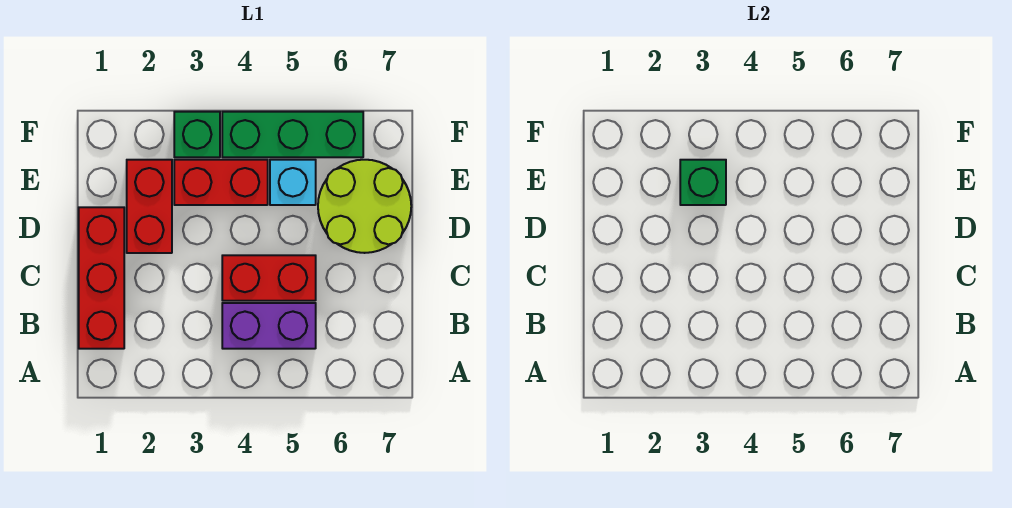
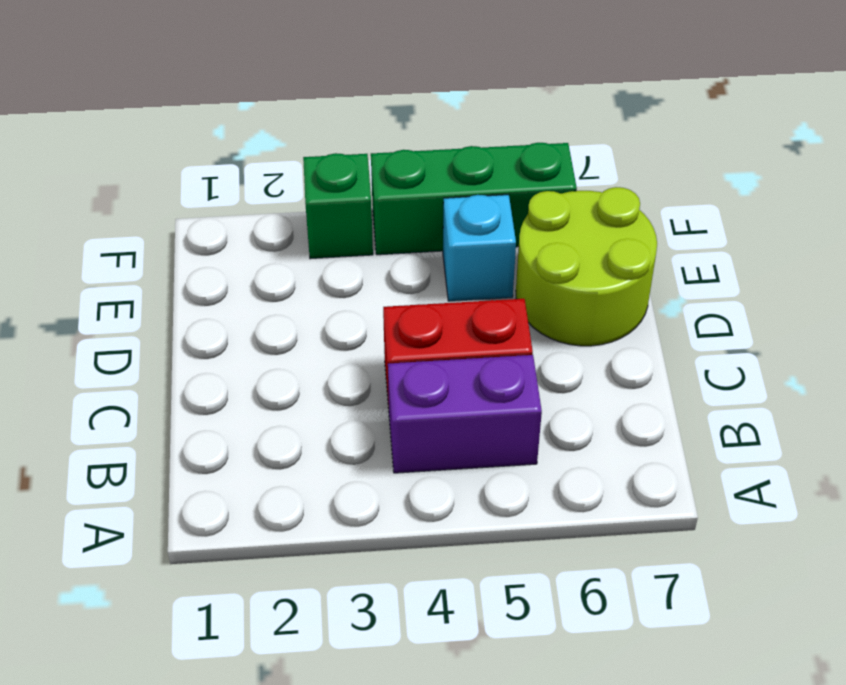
none -> red 1x3 brick [79,207,124,349]
none -> red 1x2 brick [127,160,172,253]

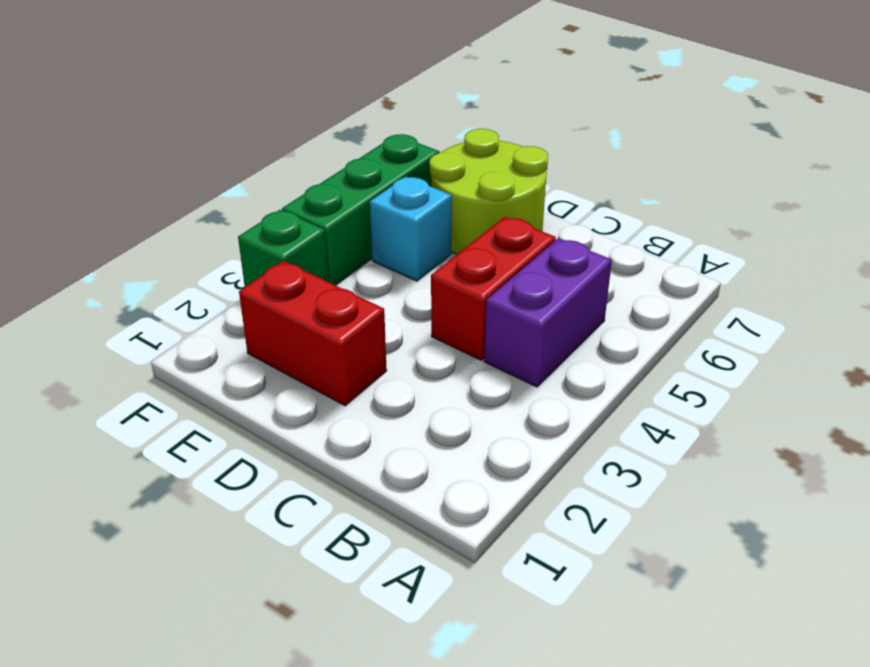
none -> red 1x3 brick [79,207,124,349]
none -> red 1x2 brick [174,160,268,205]

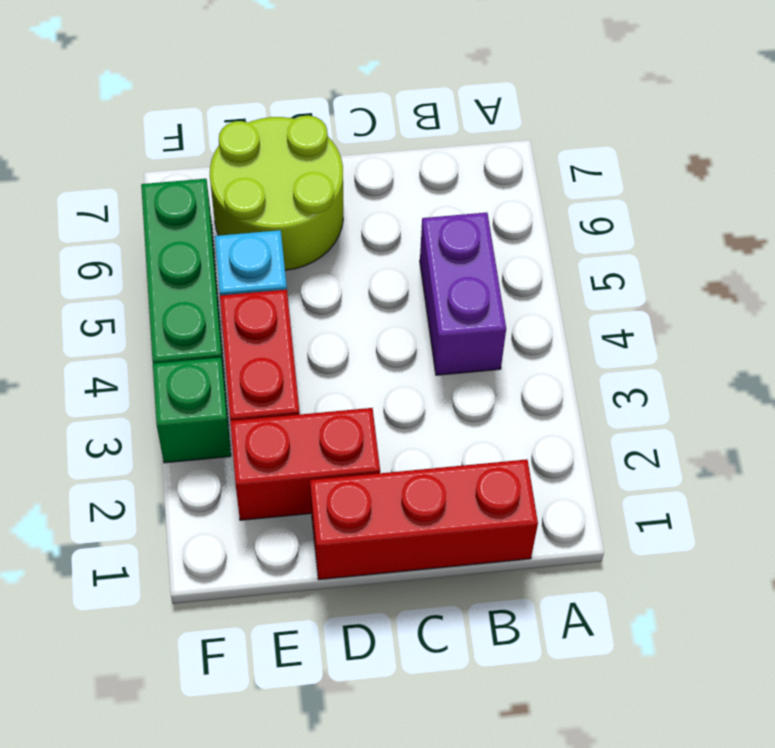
none -> red 1x2 brick [222,255,316,301]
none -> green 1x1 brick [680,160,726,205]

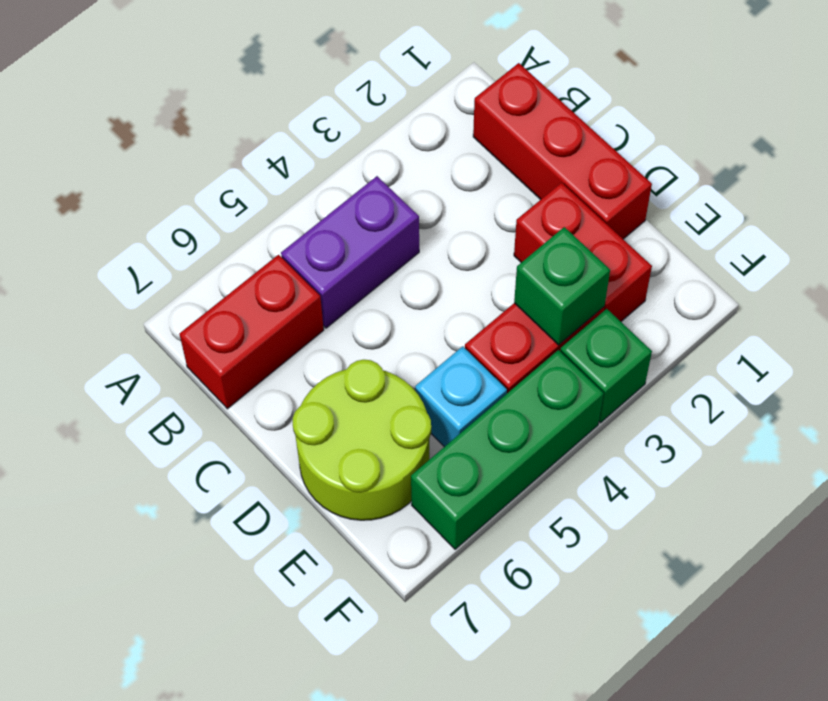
red 1x2 brick [179,255,324,409] -> red 1x2 brick moved to [222,255,316,301]

